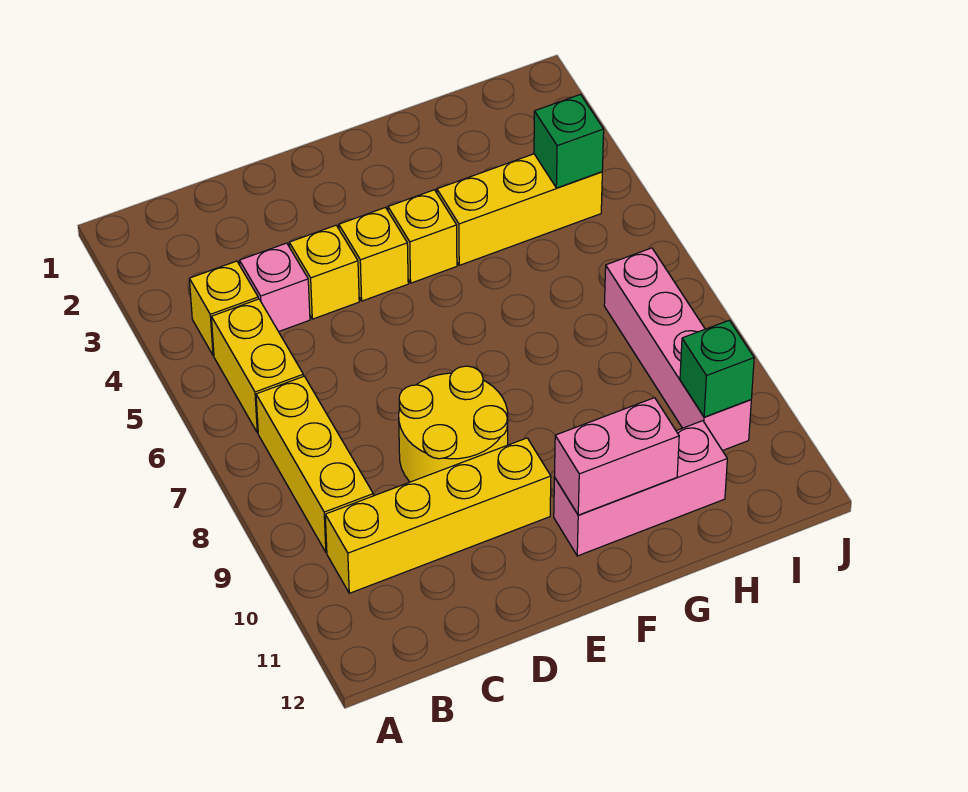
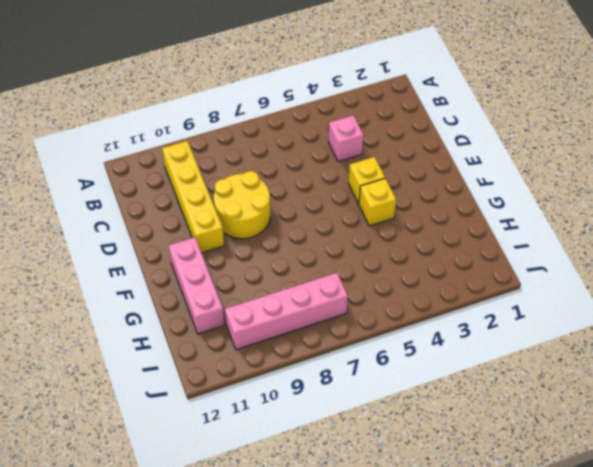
none -> yellow 1x1 brick [189,261,258,355]
none -> yellow 1x2 brick [211,299,303,433]
none -> yellow 1x3 brick [256,376,373,552]

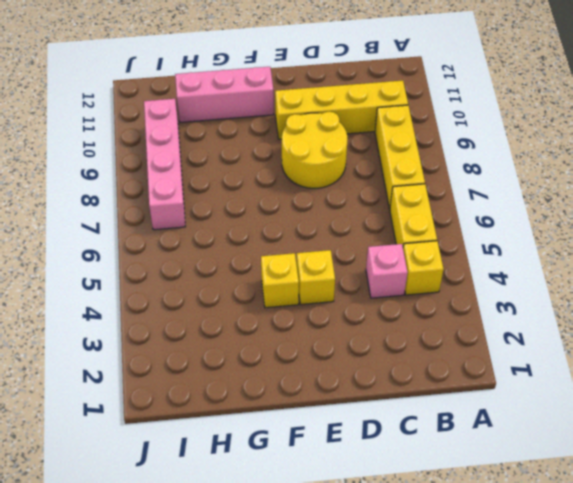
none -> yellow 1x1 brick [289,225,359,319]
none -> yellow 1x3 brick [437,154,602,265]
none -> pink 1x2 brick [555,398,679,515]

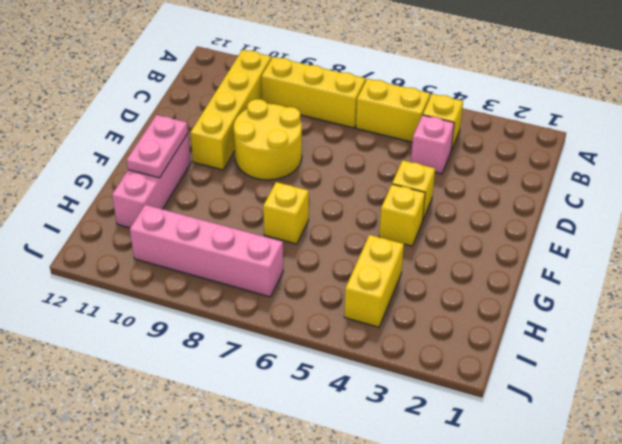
pink 1x2 plate [127,115,188,178] -> pink 1x2 brick [555,398,679,515]
yellow 1x1 brick [263,182,309,244] -> yellow 1x1 brick moved to [289,225,359,319]
yellow 1x2 brick [344,235,404,327] -> yellow 1x3 brick [437,154,602,265]
none -> green 1x1 brick [534,94,604,188]
none -> green 1x1 brick [680,320,754,417]

